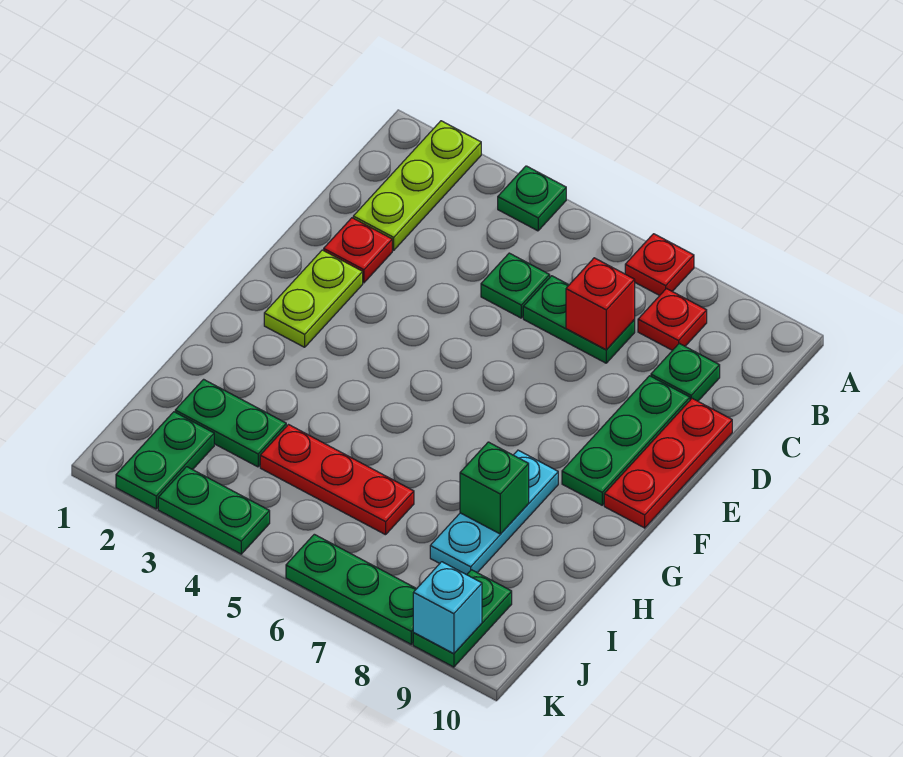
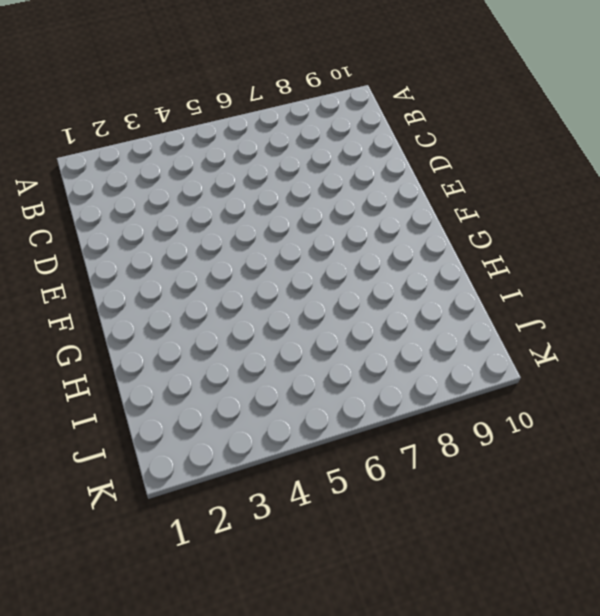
none -> lime 1x3 plate [353,121,481,250]
none -> green 1x1 plate [498,166,566,231]
none -> red 1x1 plate [625,234,694,296]

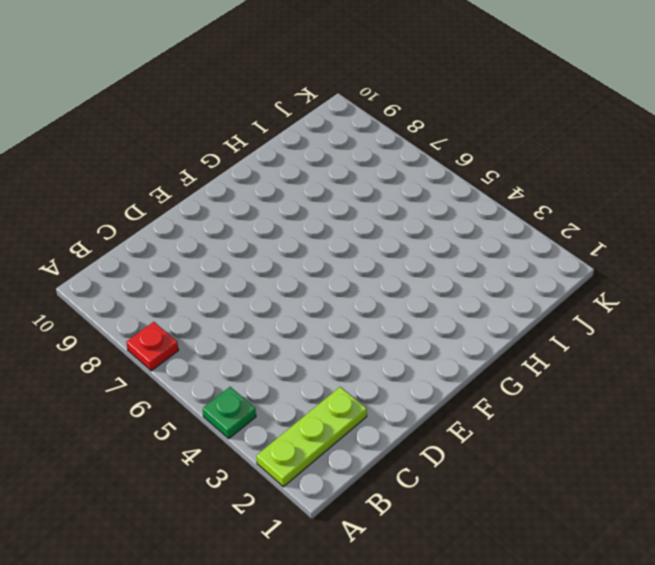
none -> red 1x1 plate [638,289,707,351]
none -> green 1x1 plate [481,253,550,318]
none -> green 1x2 plate [523,276,635,363]

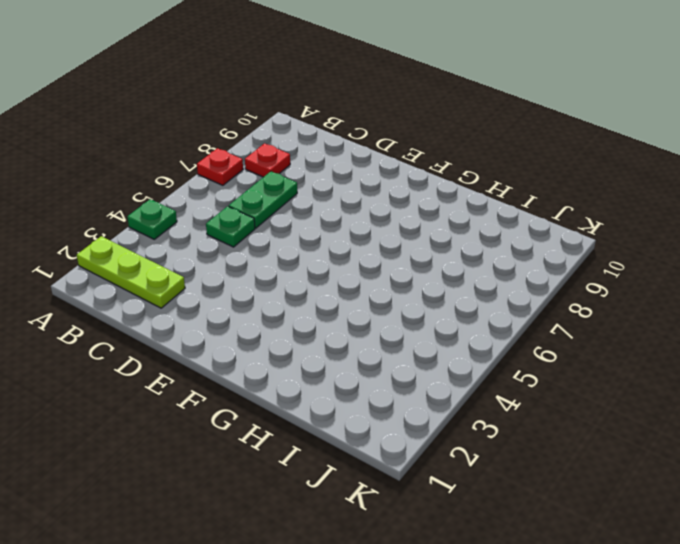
none -> green 1x1 plate [651,343,720,401]
none -> red 1x1 plate [324,218,392,283]
none -> green 1x3 plate [562,376,690,505]

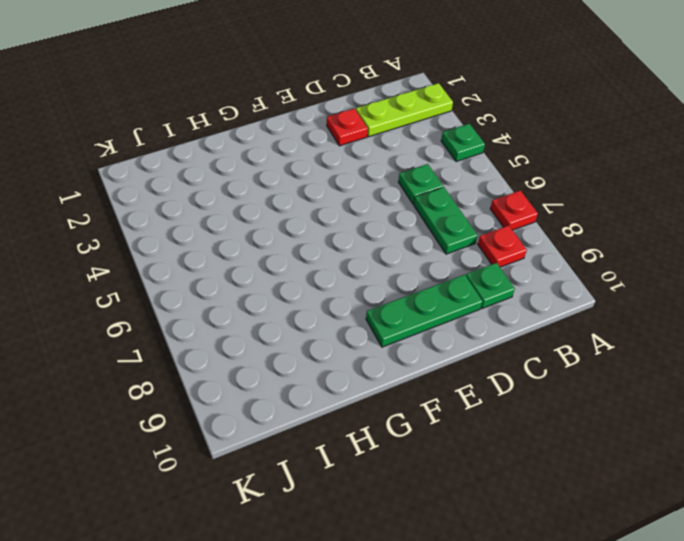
none -> red 1x3 plate [604,398,732,528]
none -> lime 1x2 plate [264,250,363,347]
none -> cyan 1x3 plate [430,450,558,575]

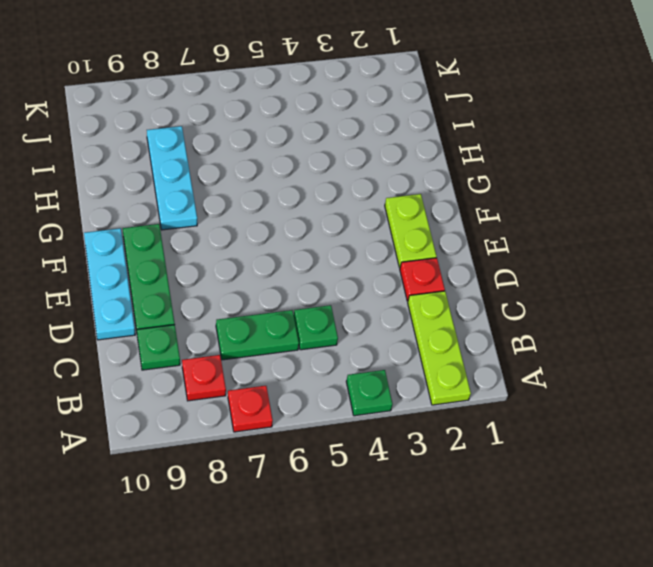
cyan 1x3 plate [84,228,135,340] -> red 1x3 plate [604,398,732,528]
none -> green 1x2 plate [175,379,286,467]
none -> red 1x3 plate [260,425,414,535]
none -> green 1x2 plate [116,412,214,509]

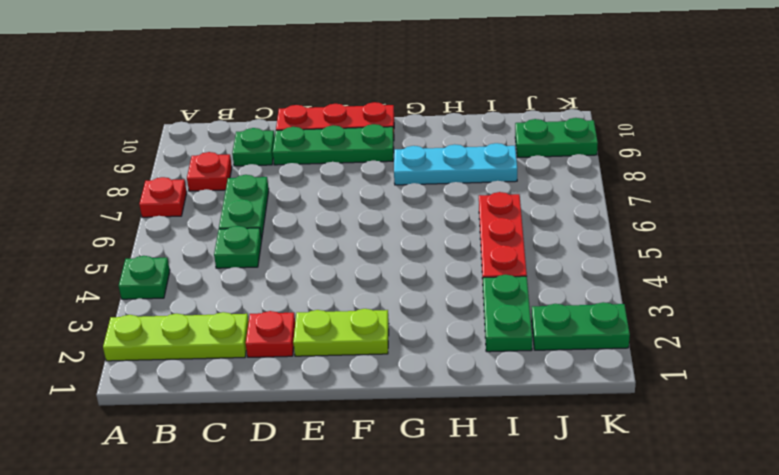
none -> green 1x2 plate [158,467,270,554]
none -> green 1x3 plate [286,534,416,644]
none -> red 1x1 brick [566,258,635,350]

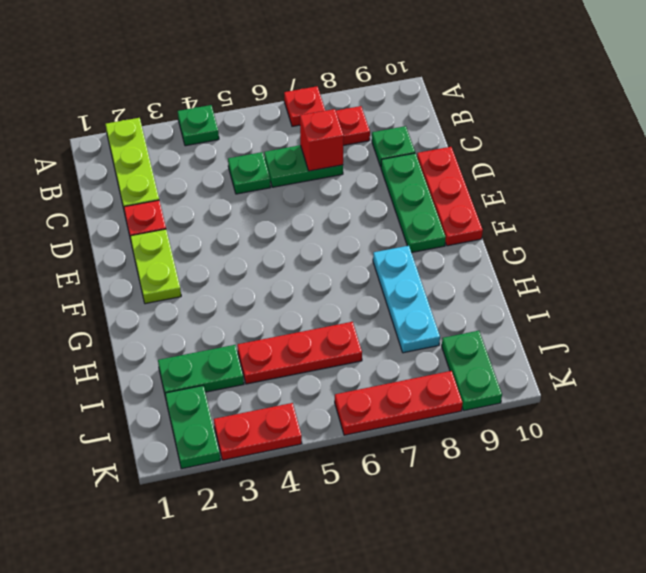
red 1x2 plate [214,403,302,460] -> green 1x2 plate [158,467,270,554]
red 1x3 plate [335,371,463,435] -> green 1x3 plate [286,534,416,644]
none -> green 1x1 brick [460,442,529,534]
none -> cyan 1x1 brick [413,562,482,654]

